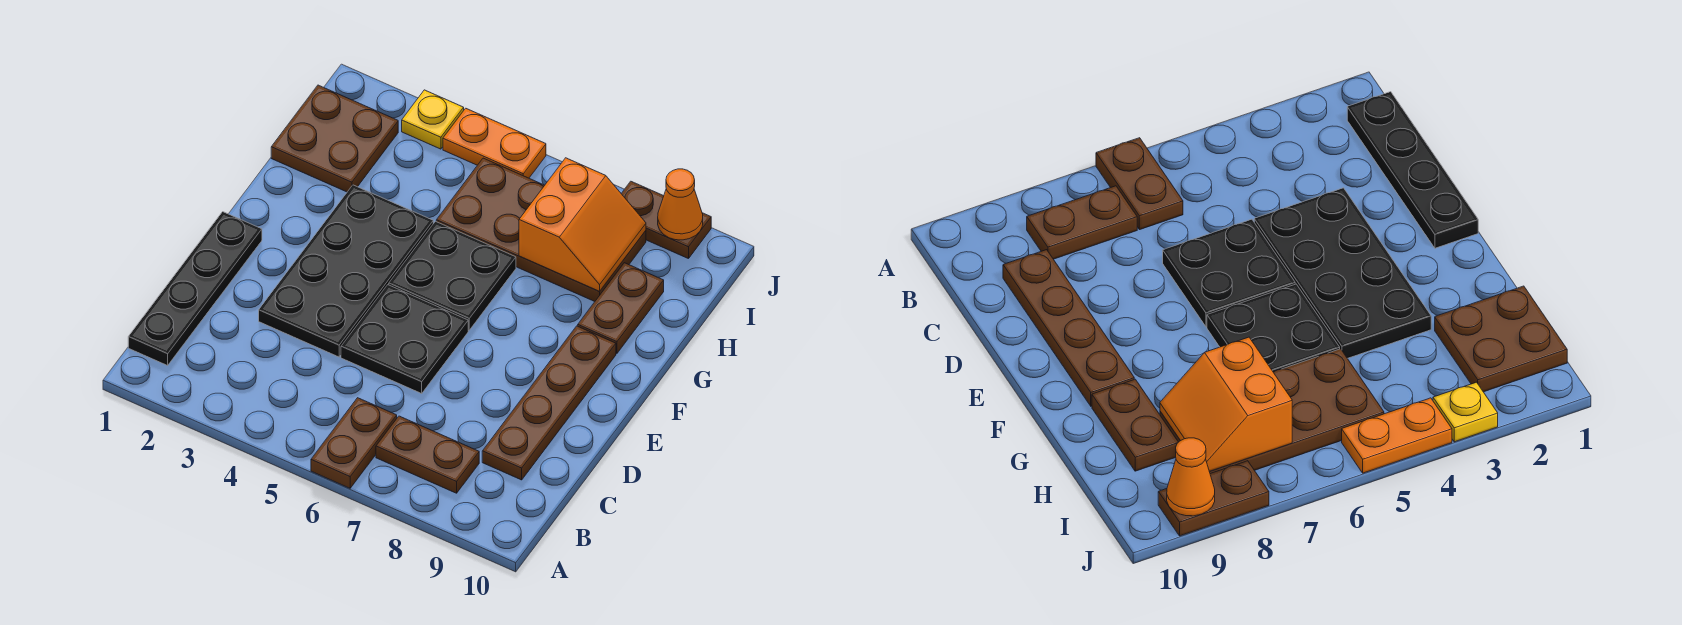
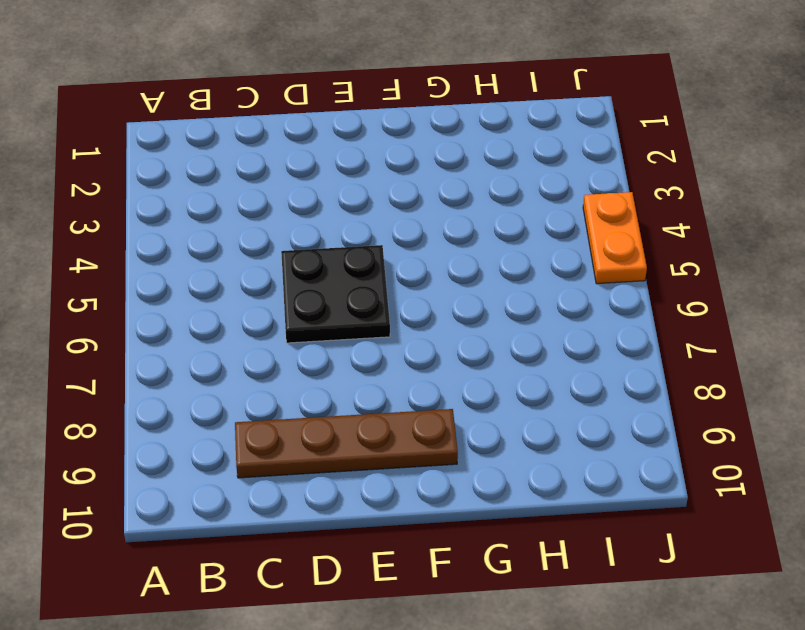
none -> brown 1x2 plate [311,398,397,488]
none -> black 1x4 plate [128,212,262,365]
none -> brown 1x2 plate [376,416,479,493]

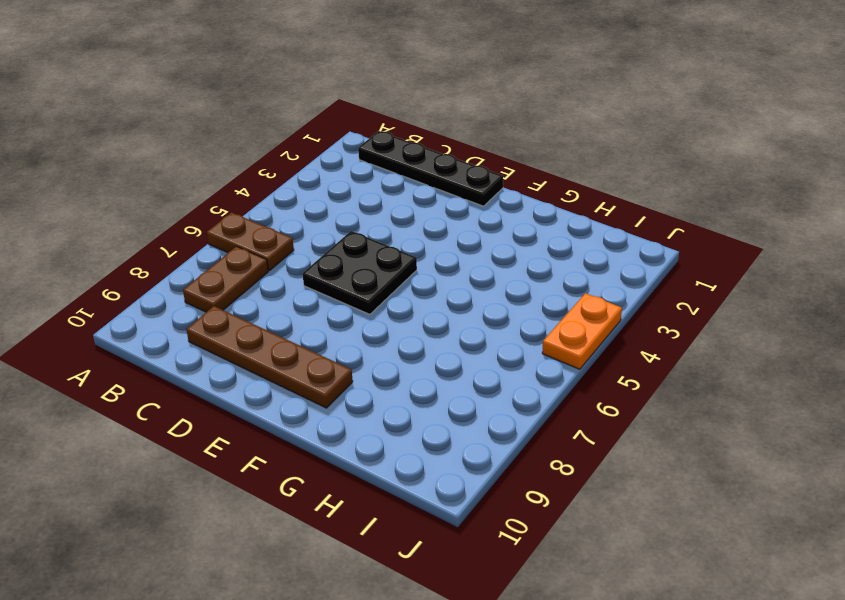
none -> black 2x4 plate [259,185,433,357]
none -> black 2x2 plate [389,221,516,330]
none -> brown 1x2 plate [578,263,664,353]

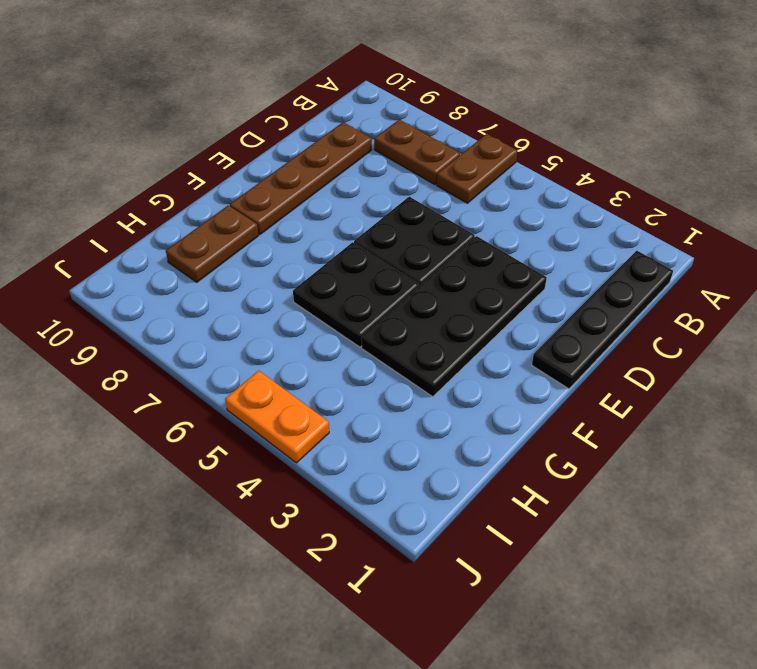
none -> brown 2x2 plate [271,85,398,192]
none -> brown 2x4 plate [436,158,646,301]
none -> yellow 1x1 plate [402,90,464,149]

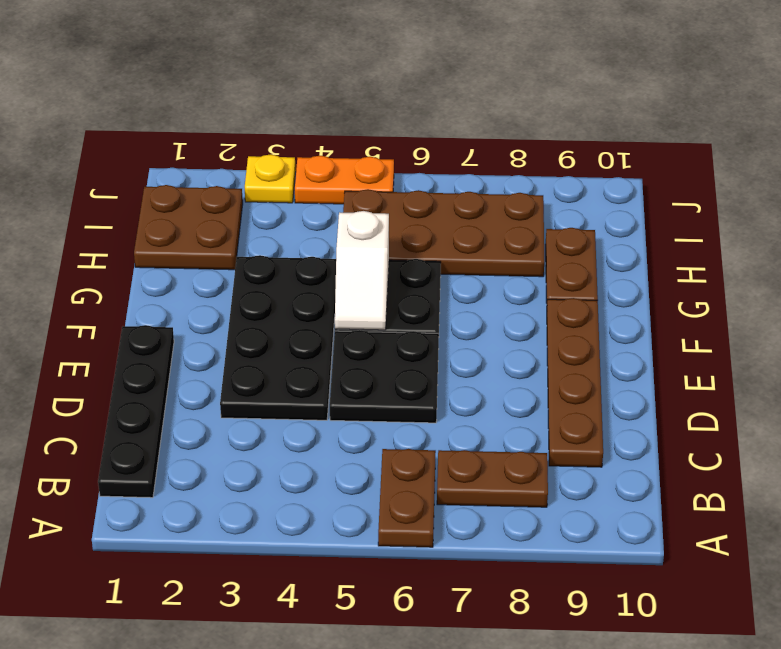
white 1x2 slope [335,211,389,330] -> none
none -> brown 1x2 plate [621,181,711,259]
none -> orange 2x2 slope [519,158,646,291]
none -> orange 1x1 cone [658,169,703,240]

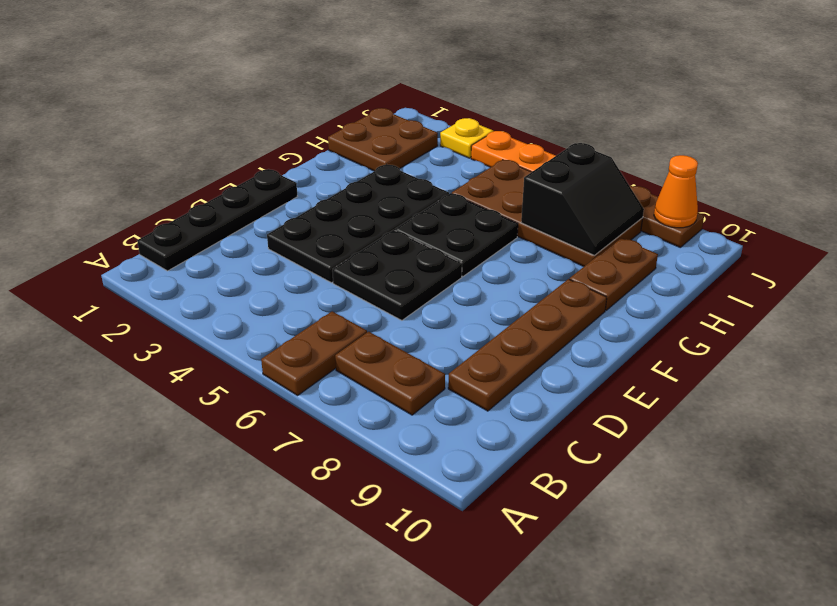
black 2x2 slope [521,143,644,255] -> orange 2x2 slope [519,158,646,291]

